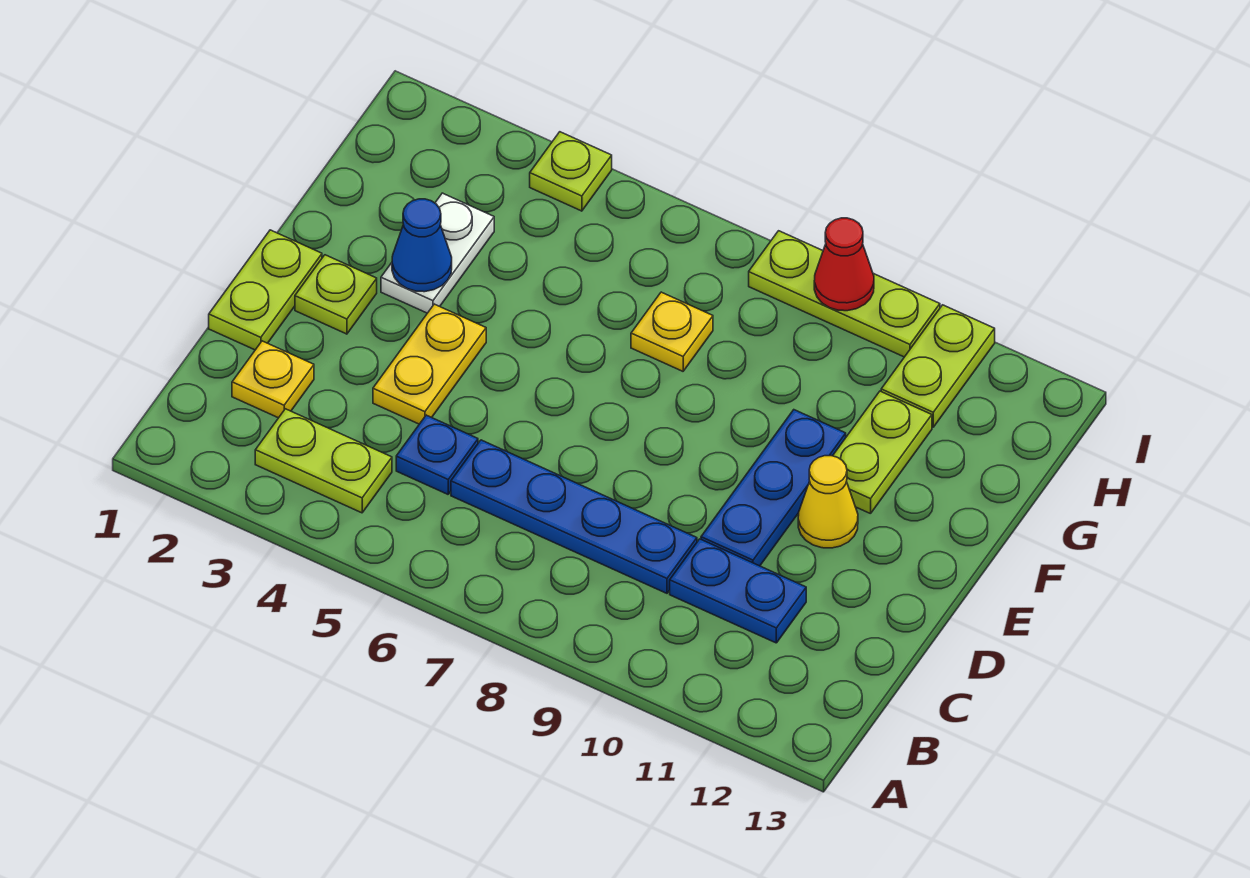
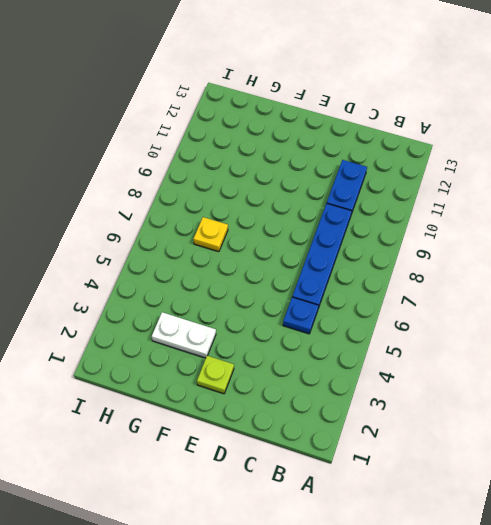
none -> lime 1x2 plate [255,409,392,513]
none -> yellow 1x1 plate [232,341,314,418]
none -> lime 1x2 plate [209,230,322,350]

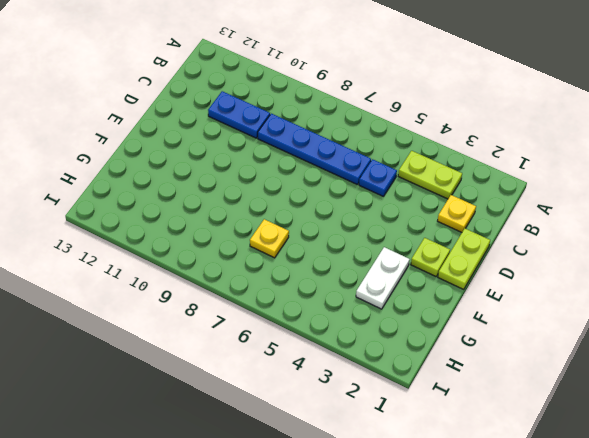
none -> yellow 1x2 plate [373,304,486,424]
none -> blue 1x3 plate [701,410,846,566]
none -> yellow 1x1 cone [798,456,858,548]

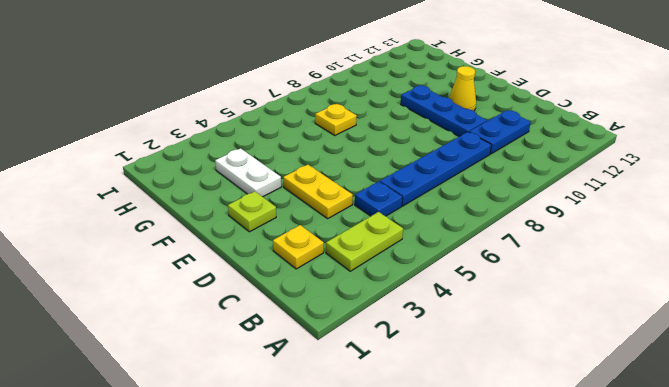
none -> lime 1x2 plate [209,230,322,350]
none -> lime 1x2 plate [833,391,932,514]
none -> lime 1x2 plate [881,305,995,427]

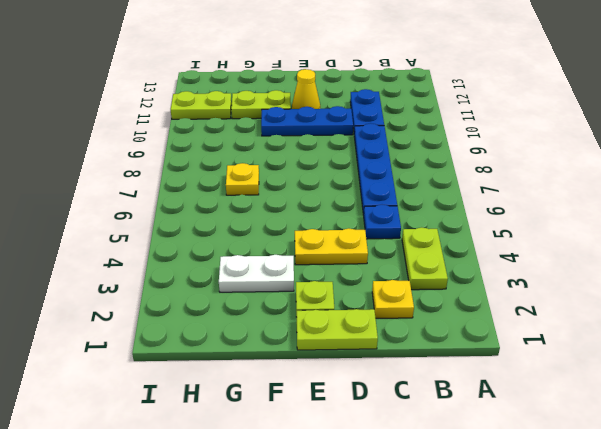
none -> lime 1x1 plate [530,132,612,211]
none -> lime 1x3 plate [749,231,940,357]
none -> blue 1x1 cone [392,199,452,292]

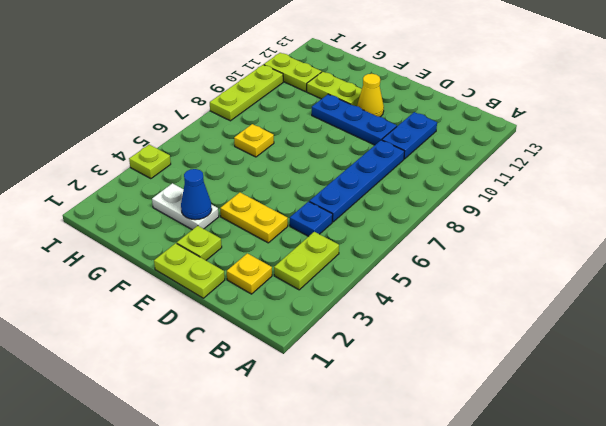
none -> red 1x1 cone [814,218,874,311]

